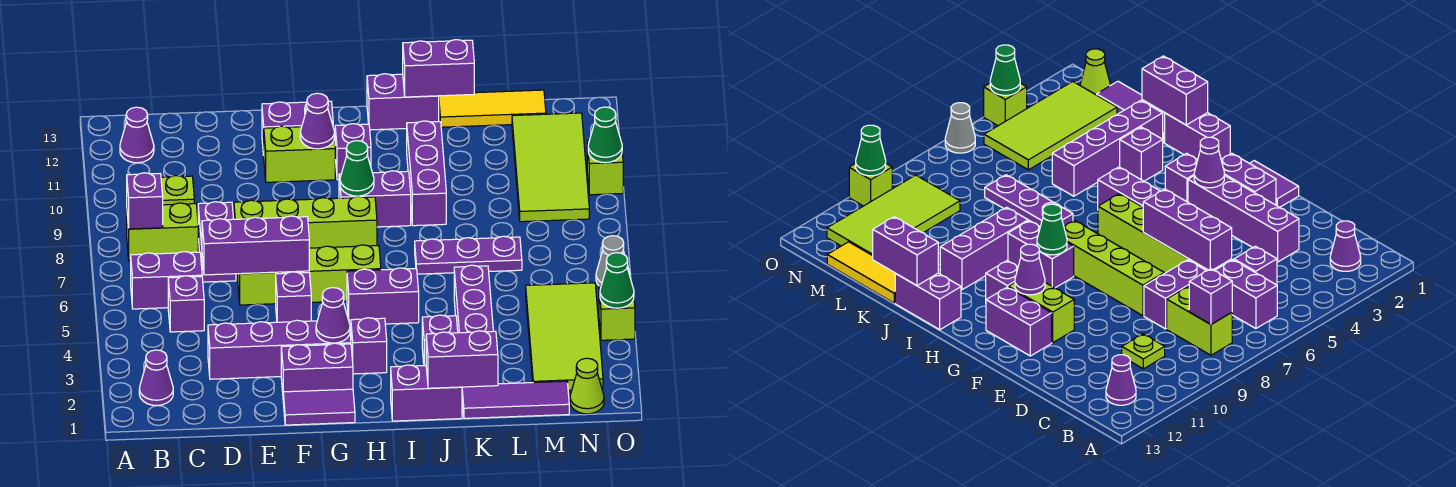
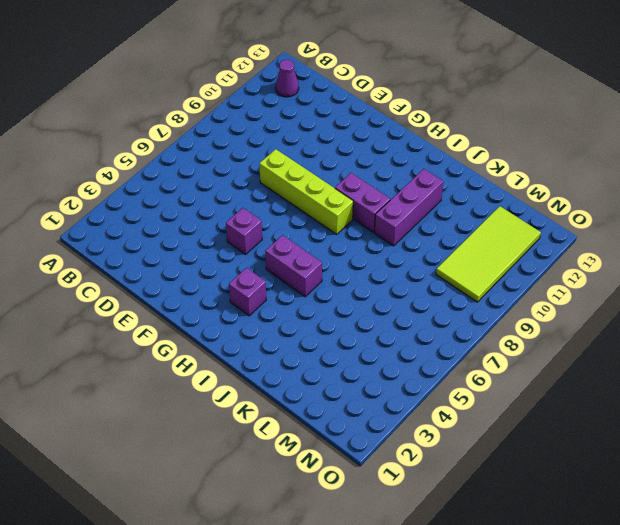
none -> purple 1x1 cone [139,350,173,406]
none -> purple 1x2 brick [131,252,202,309]
none -> lime 1x2 brick [127,203,198,261]
none -> purple 1x1 brick [168,276,204,332]

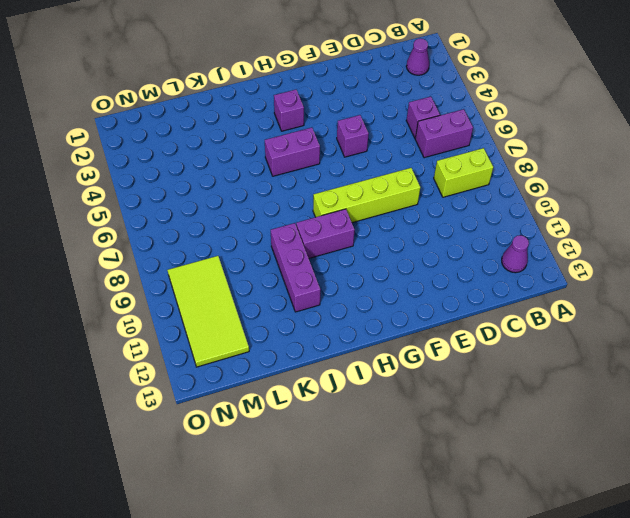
none -> lime 1x1 plate [161,176,194,205]
none -> purple 1x4 brick [208,320,351,379]
none -> purple 1x2 brick [198,202,236,282]
none -> lime 1x4 brick [238,245,381,305]

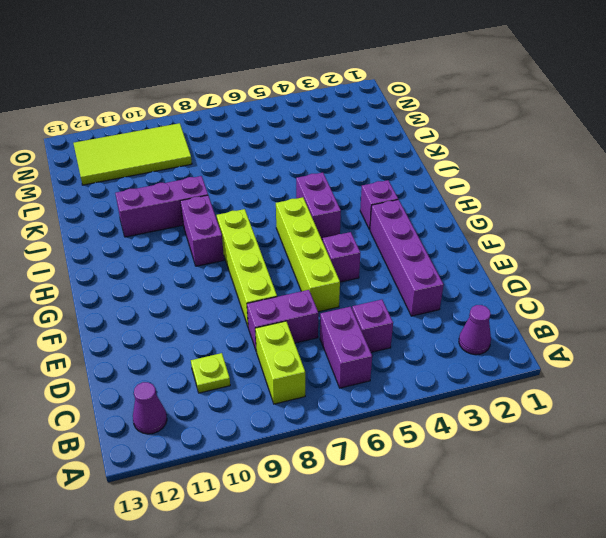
none -> purple 1x2 tile [283,389,355,425]
none -> purple 1x2 brick [281,343,353,392]
none -> lime 1x2 brick [264,126,335,182]
none -> purple 1x2 brick [262,101,333,155]

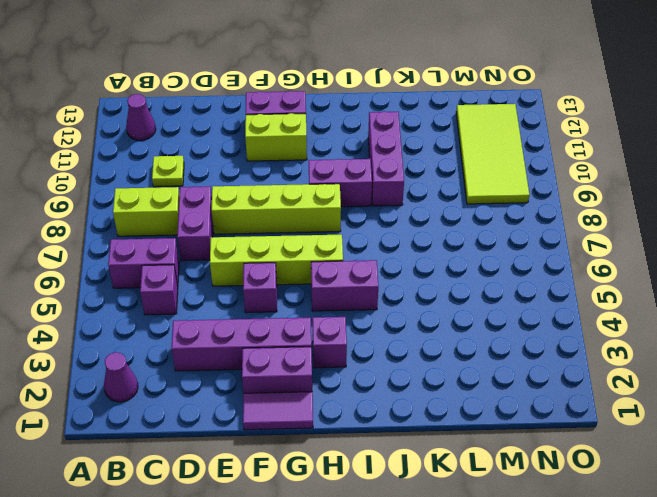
none -> purple 1x1 brick [335,124,371,180]
none -> purple 1x2 brick [391,365,462,421]
none -> purple 1x2 brick [367,74,439,130]
none -> purple 1x1 brick [422,315,458,366]

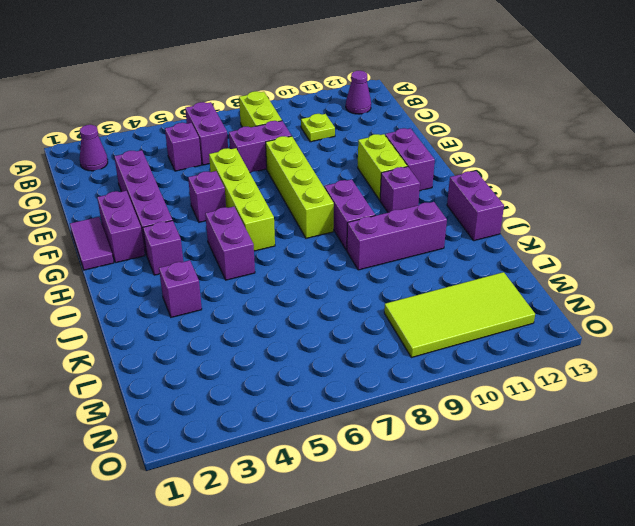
none -> purple 1x2 brick [391,365,462,421]
none -> purple 1x3 plate [415,236,522,274]
none -> purple 1x3 tile [462,381,569,418]
none -> purple 1x4 brick [454,265,493,333]

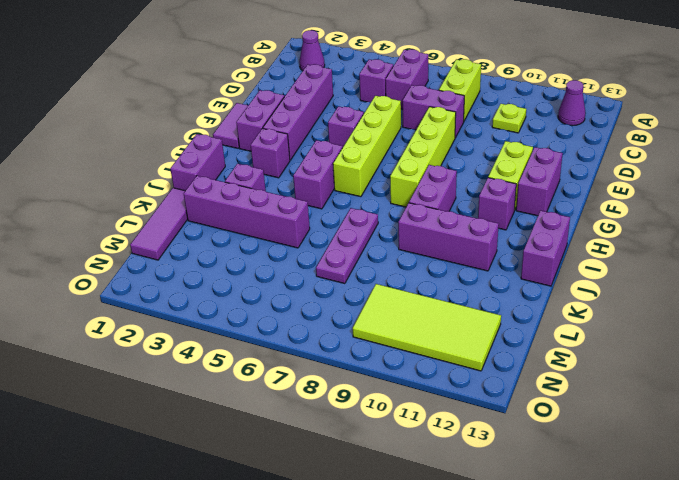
none -> yellow 1x3 tile [439,90,546,127]
none -> lime 2x4 tile [526,283,603,390]
none -> lime 1x1 cone [570,358,604,414]
none -> lime 1x1 brick [599,285,635,340]

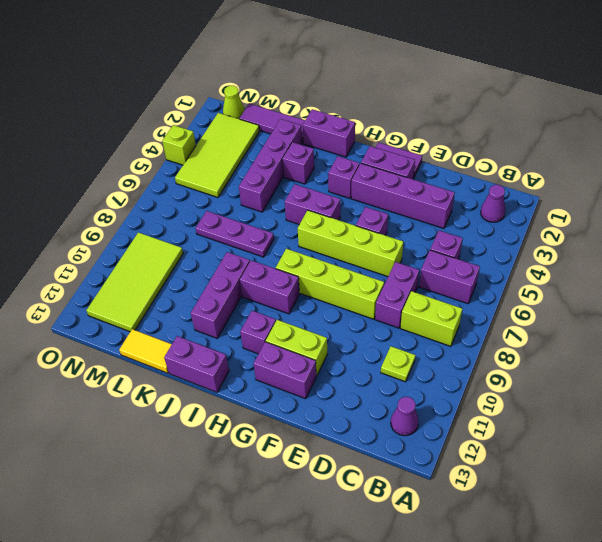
yellow 1x2 tile [119,329,172,373] -> yellow 1x3 tile [439,90,546,127]
none -> grey 1x1 cone [596,236,630,286]
none -> lime 1x1 brick [587,140,623,195]
none -> purple 1x1 brick [127,173,163,229]
none -> purple 1x3 brick [202,216,309,275]

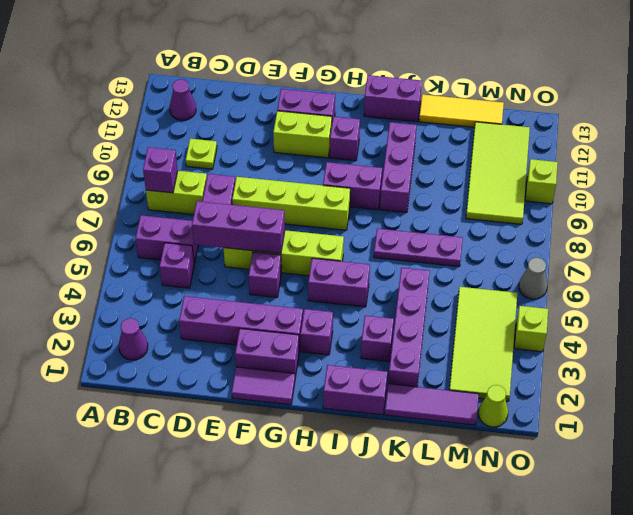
none -> purple 1x1 cone [316,288,350,343]
none -> purple 1x1 cone [300,93,334,149]
none -> green 1x1 cone [340,141,374,196]
none -> purple 1x2 brick [426,331,498,388]

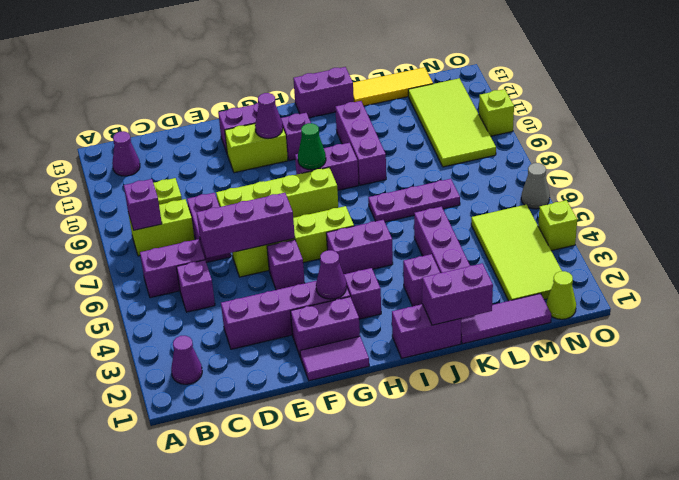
none -> purple 1x2 brick [403,40,474,97]
none -> green 1x1 cone [600,253,634,308]
none -> green 1x1 cone [588,107,622,163]

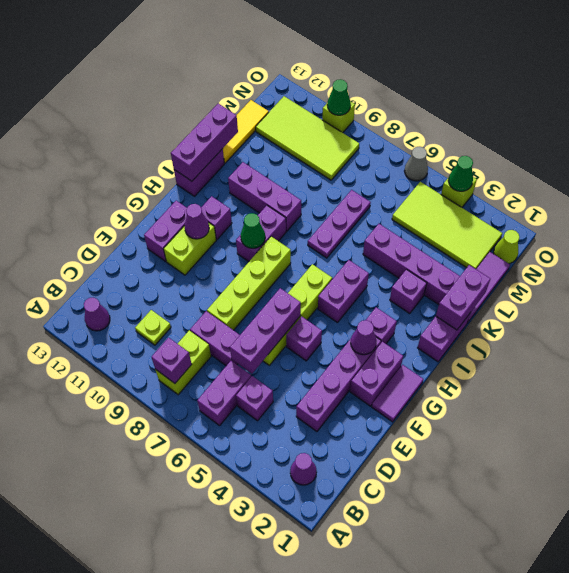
purple 1x3 brick [171,104,238,181] -> purple 1x2 brick [403,40,474,97]

